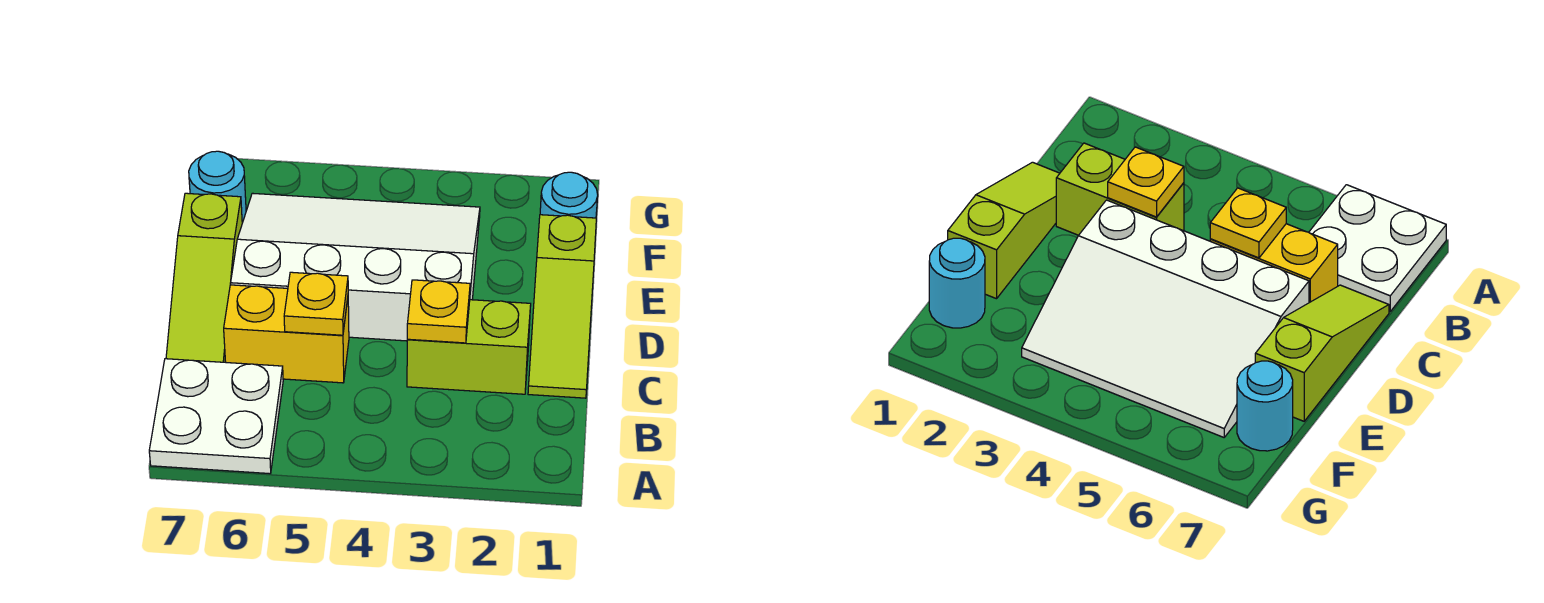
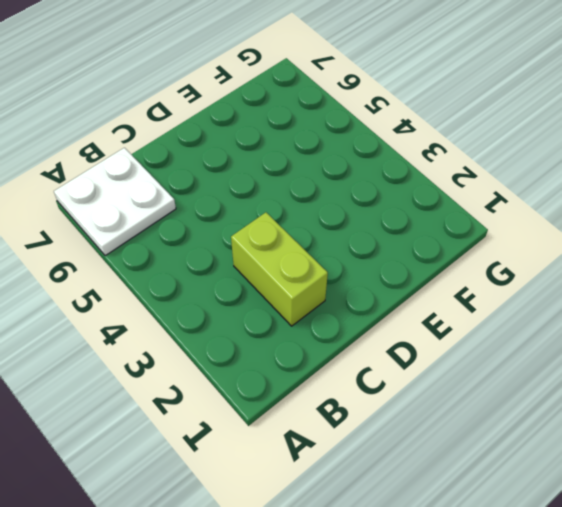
none -> lime 1x3 slope [528,215,596,398]
none -> yellow 1x2 brick [224,285,349,383]

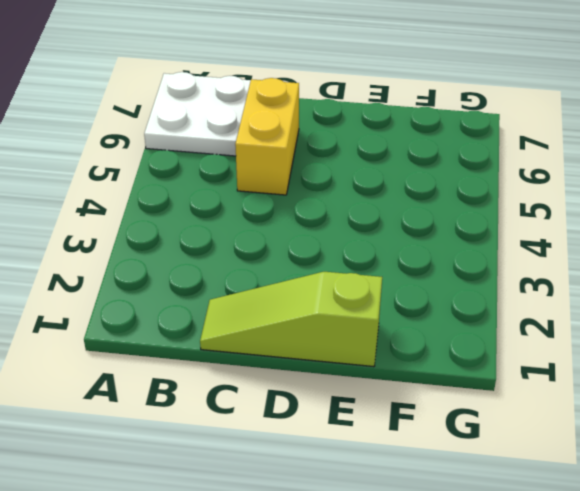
none -> lime 1x2 brick [407,300,531,394]
none -> lime 1x3 slope [166,193,242,362]

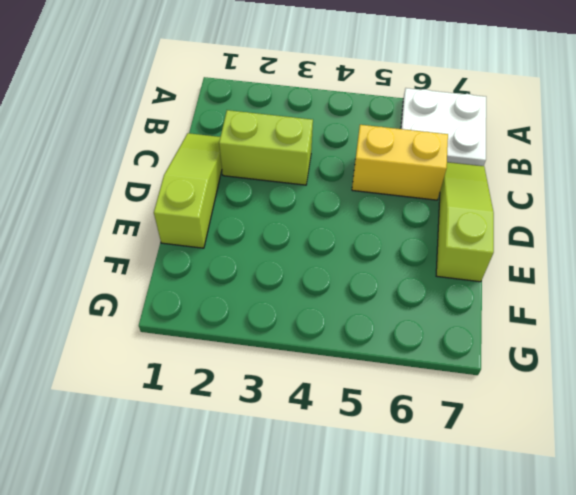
none -> white 3x4 slope [231,193,480,341]
none -> cyan 1x1 round brick [540,172,598,218]

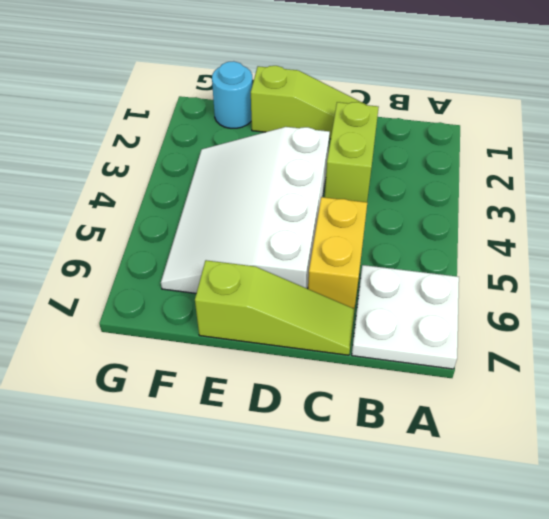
none -> cyan 1x1 round brick [189,151,246,223]
none -> yellow 1x1 plate [407,280,470,343]

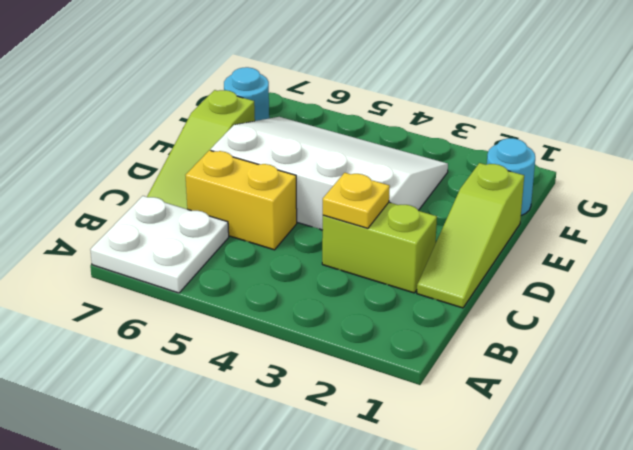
none -> yellow 1x1 plate [284,272,348,335]

